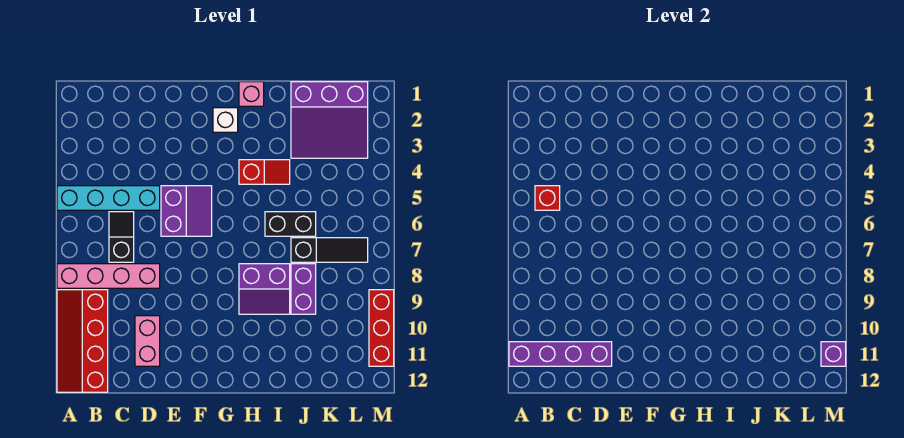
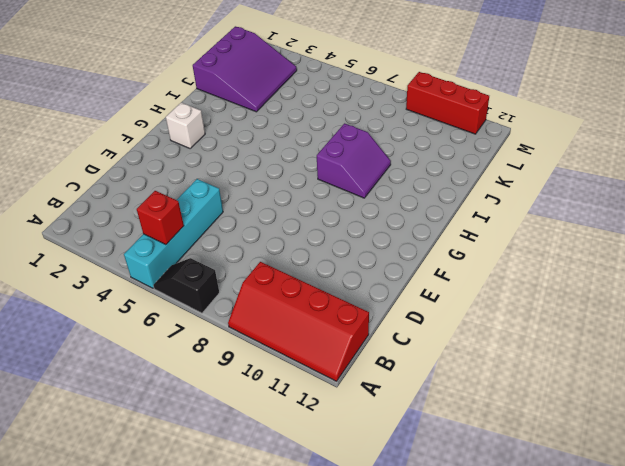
black 1x2 slope [153,258,219,313] -> black 1x2 slope moved to [109,212,134,262]
none -> pink 1x4 brick [57,264,160,288]
none -> pink 1x2 brick [135,316,160,366]
none -> purple 2x2 slope [161,186,212,236]

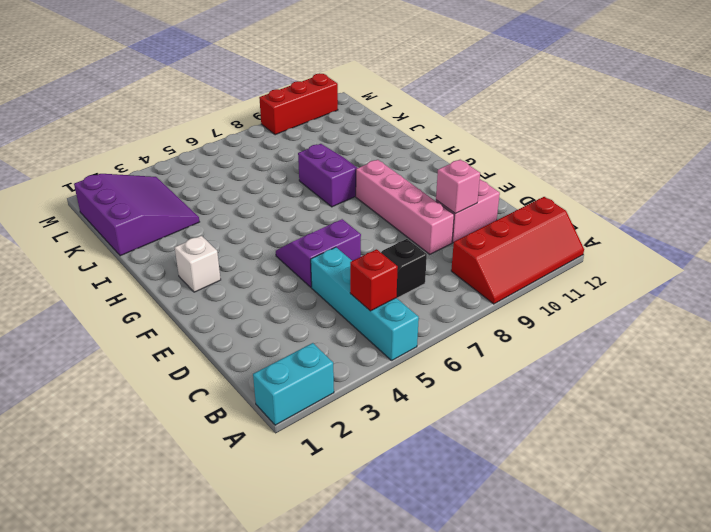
cyan 1x2 brick [253,343,334,425] -> none
pink 1x4 brick [356,160,454,254] -> pink 1x4 brick moved to [57,264,160,288]
pink 1x1 brick [436,160,480,214] -> pink 1x1 brick moved to [239,82,264,106]
none -> red 1x2 slope [239,160,290,184]
none -> black 1x2 brick [265,212,316,236]
none -> black 1x3 slope [291,238,368,262]

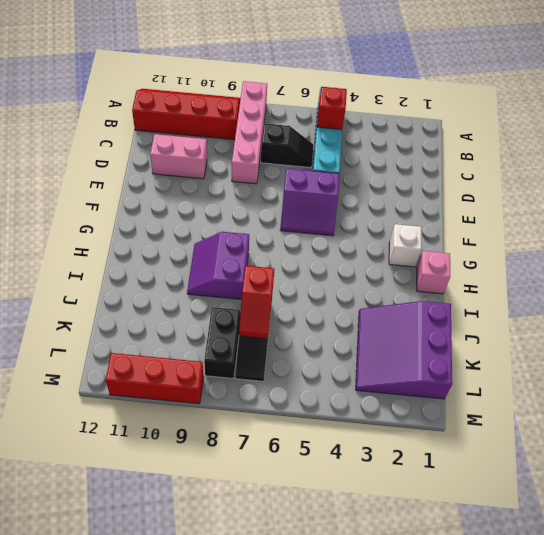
red 1x2 slope [239,266,274,338] -> red 1x2 slope moved to [239,160,290,184]
black 1x2 brick [204,307,240,378] -> black 1x2 brick moved to [265,212,316,236]
none -> purple 1x2 brick [291,264,316,314]
none -> purple 1x4 brick [509,342,612,366]
none -> purple 1x1 brick [821,342,846,366]

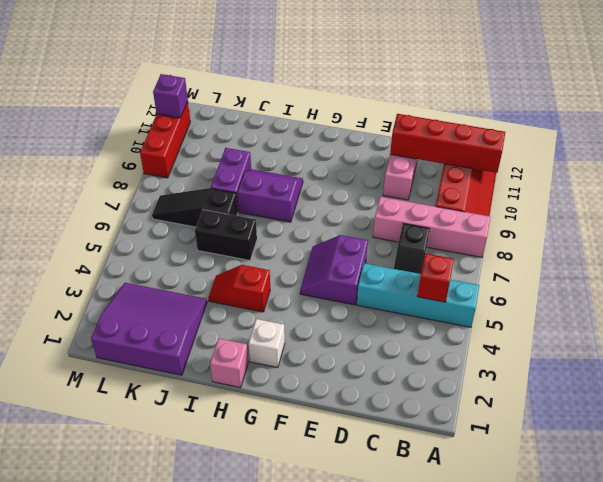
red 1x4 brick [390,114,505,173] -> purple 1x4 brick [509,342,612,366]

